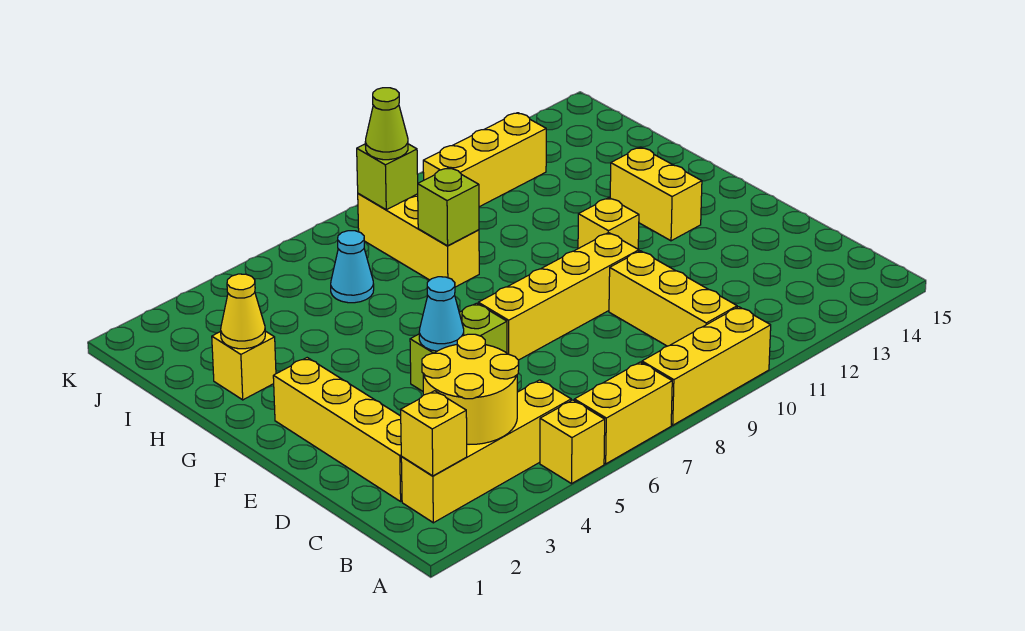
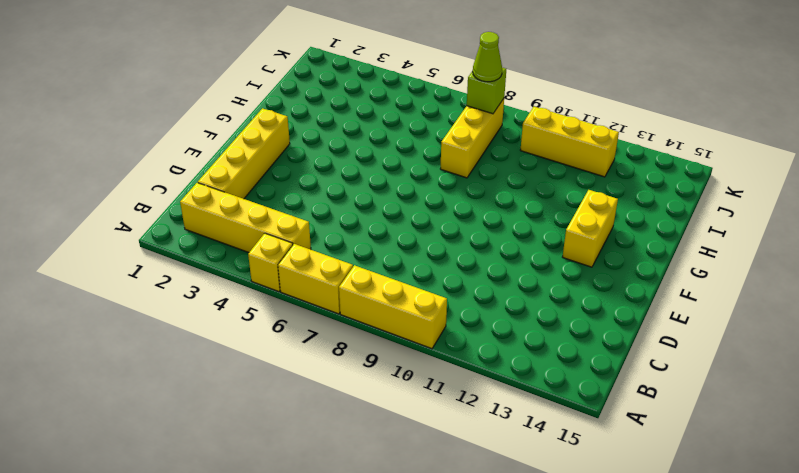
none -> yellow 1x3 brick [609,251,737,346]
none -> lime 1x2 brick [410,303,507,391]
none -> yellow 1x4 brick [478,233,639,360]

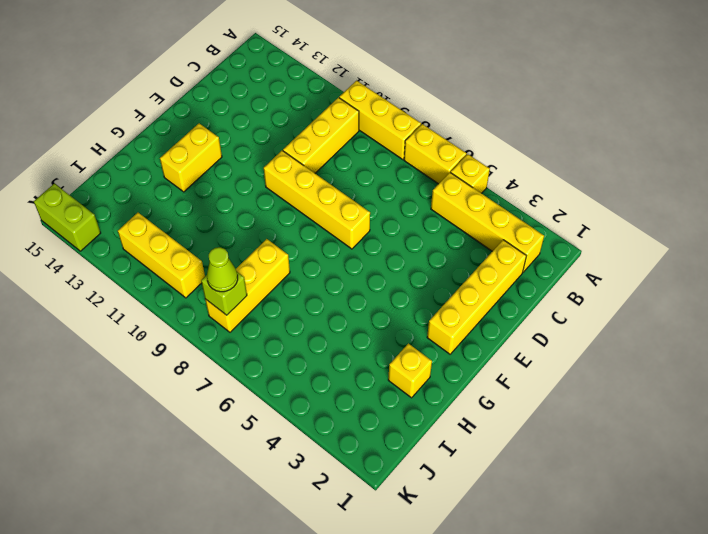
lime 1x2 brick [34,184,101,251] -> lime 1x2 brick moved to [410,303,507,391]
none -> yellow 1x1 brick [578,198,639,249]
none -> cyan 1x1 cone [331,231,374,303]
none -> yellow 1x1 brick [401,391,467,476]

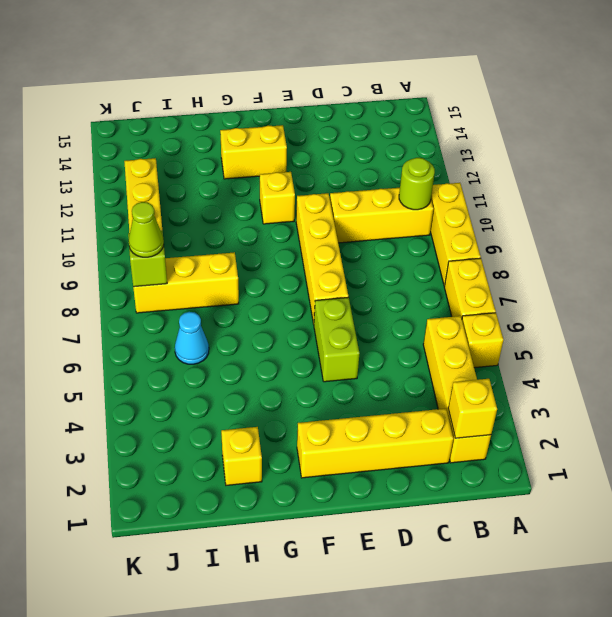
lime 1x1 round brick [399,158,435,210] -> none
none -> yellow 2x2 round brick [422,334,519,444]
none -> cyan 1x1 cone [419,277,464,351]
none -> yellow 1x1 cone [221,274,265,349]

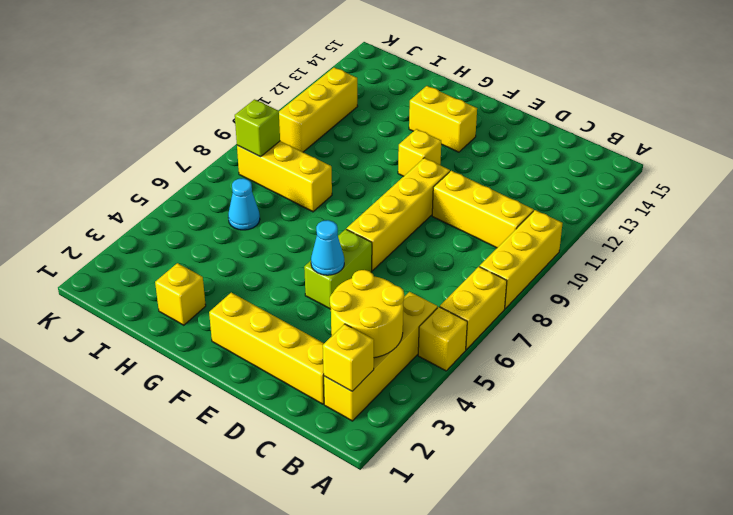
none -> yellow 1x1 cone [221,274,265,349]
none -> lime 1x1 brick [418,167,479,246]
none -> lime 1x1 cone [365,88,408,160]

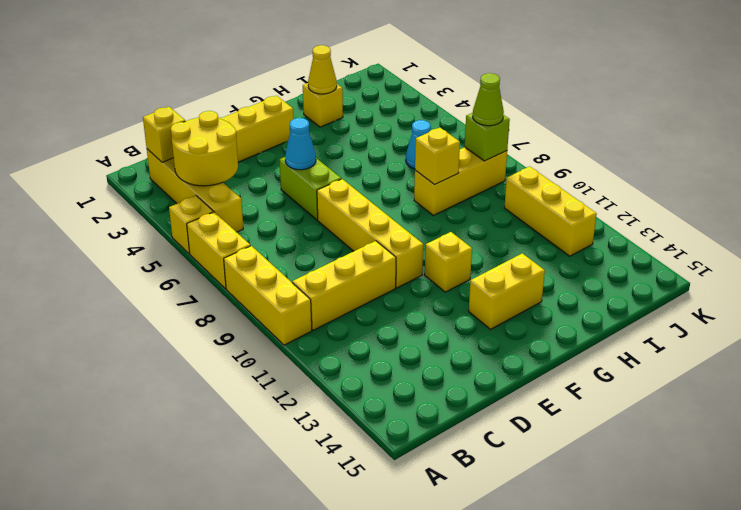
yellow 1x1 brick [415,128,460,185] -> lime 1x1 brick [418,167,479,246]

